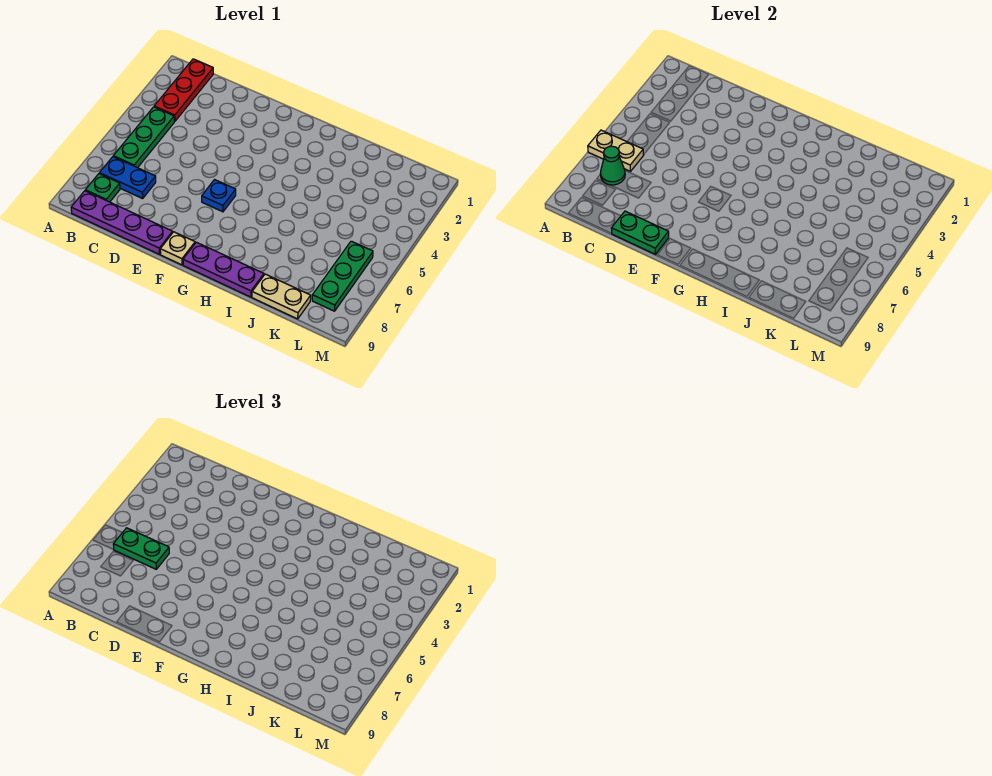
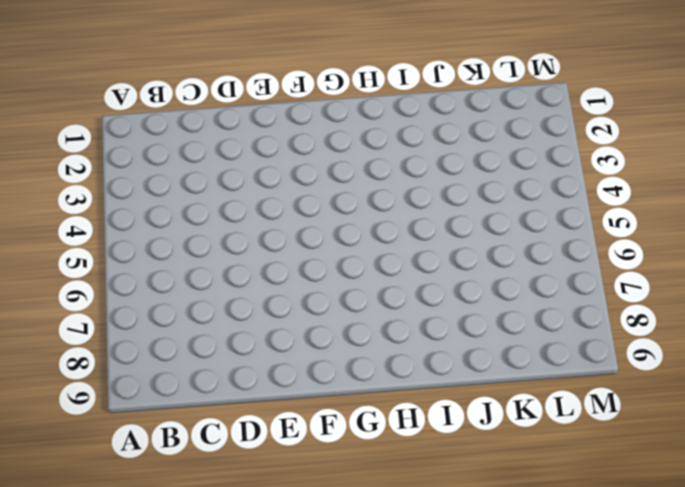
none -> red 1x3 plate [154,59,213,121]
none -> green 1x3 plate [113,107,174,168]
none -> blue 1x2 plate [100,157,156,199]

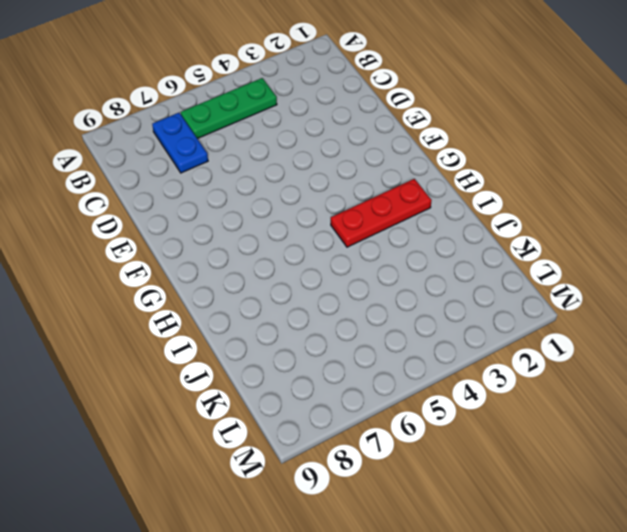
red 1x3 plate [331,179,432,247] -> red 1x3 plate moved to [154,59,213,121]
none -> green 1x1 plate [85,174,120,202]
none -> purple 1x4 plate [71,191,173,254]
none -> blue 1x1 plate [202,180,236,212]

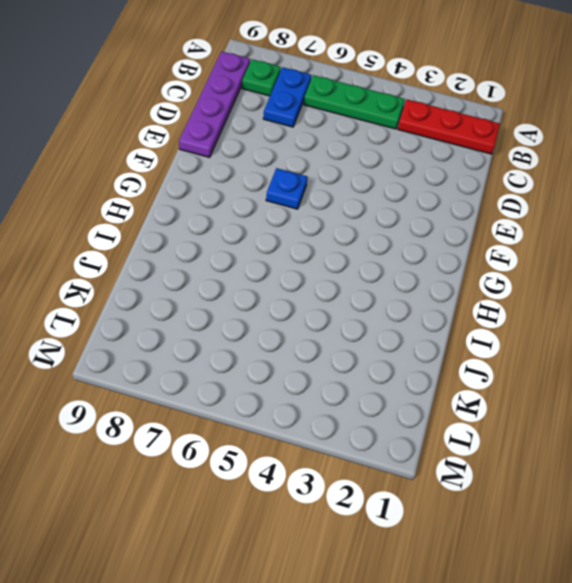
none -> tan 1x1 plate [160,232,195,265]
none -> purple 1x3 plate [183,242,264,297]
none -> tan 1x2 plate [252,274,311,319]

